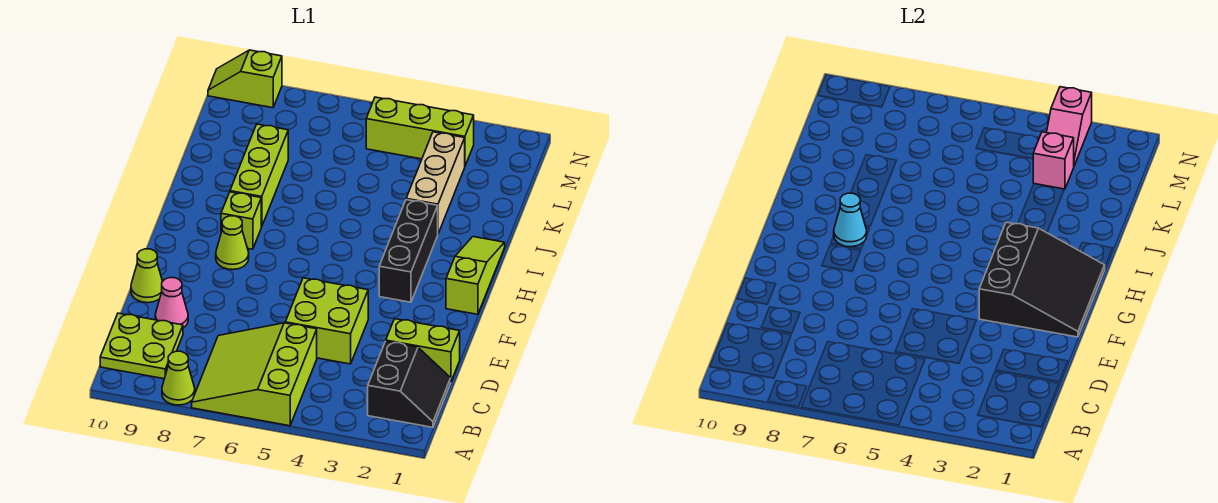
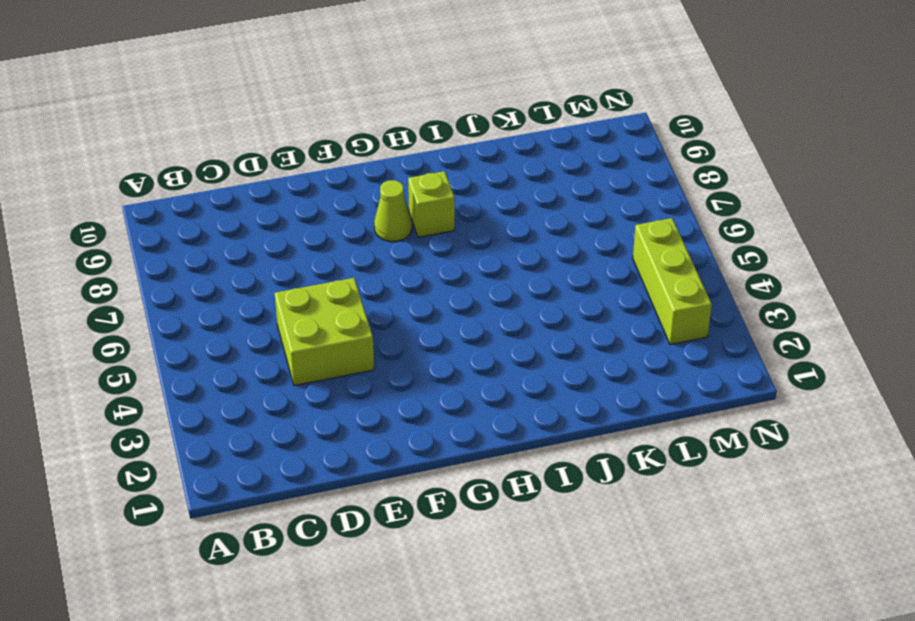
none -> lime 3x3 slope [192,323,317,426]
none -> lime 1x1 cone [162,351,195,405]
none -> black 2x2 slope [368,341,451,427]

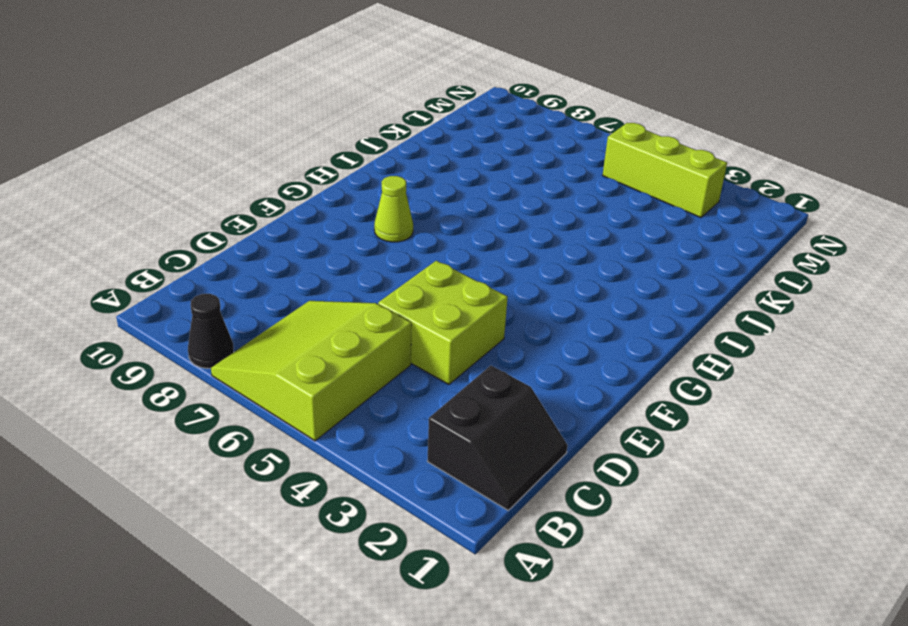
black 1x1 cone [188,294,234,368] -> lime 1x1 cone [162,351,195,405]
none -> lime 2x2 plate [100,313,183,379]
none -> lime 1x2 brick [386,319,460,381]
none -> pink 1x1 cone [155,278,188,328]

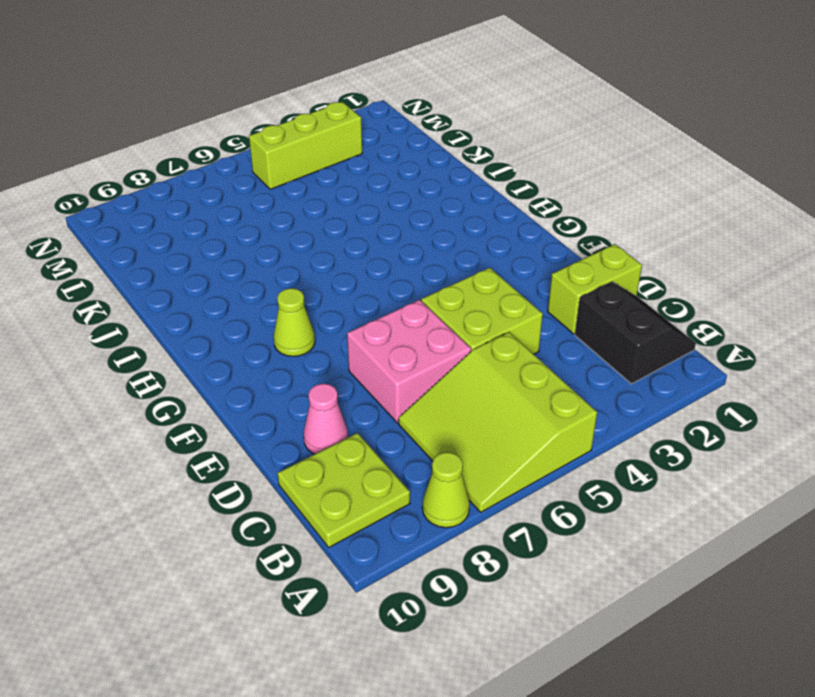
pink 2x2 brick [347,300,471,423] -> none
none -> lime 1x1 cone [131,249,163,303]
none -> lime 1x3 slope [446,237,505,314]
none -> black 1x3 brick [379,200,438,302]

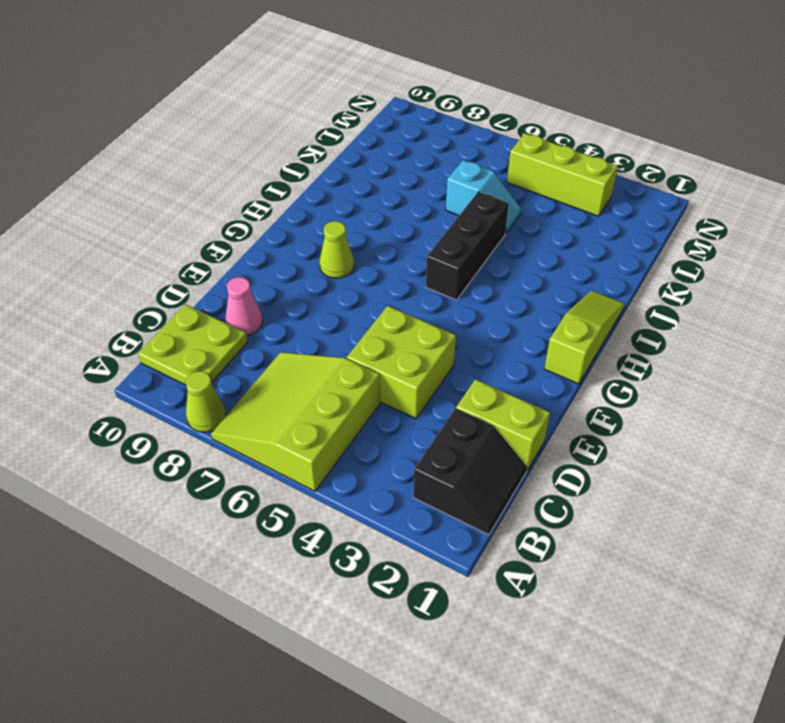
black 1x3 brick [426,192,509,300] -> black 1x3 brick moved to [379,200,438,302]
cyan 1x2 slope [446,160,521,233] -> none
none -> lime 1x1 cone [131,249,163,303]
none -> lime 1x1 brick [221,192,261,249]
none -> lime 1x3 brick [230,124,288,227]

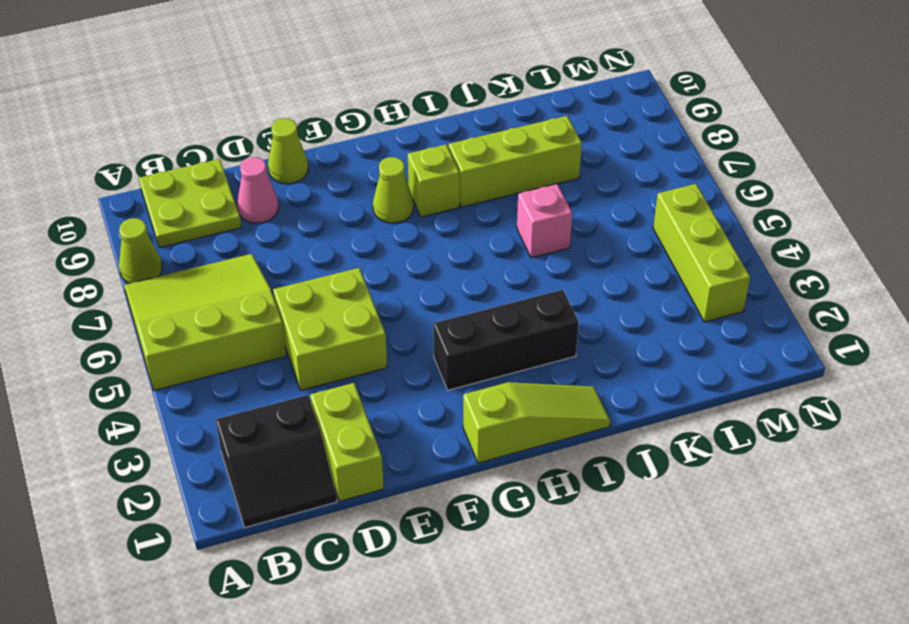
pink 1x1 brick [517,184,572,258] -> pink 1x1 brick moved to [1033,132,1074,189]
none -> tan 1x3 brick [406,132,465,234]
none -> lime 1x2 slope [208,50,282,108]
none -> black 3x3 slope [979,222,1105,337]

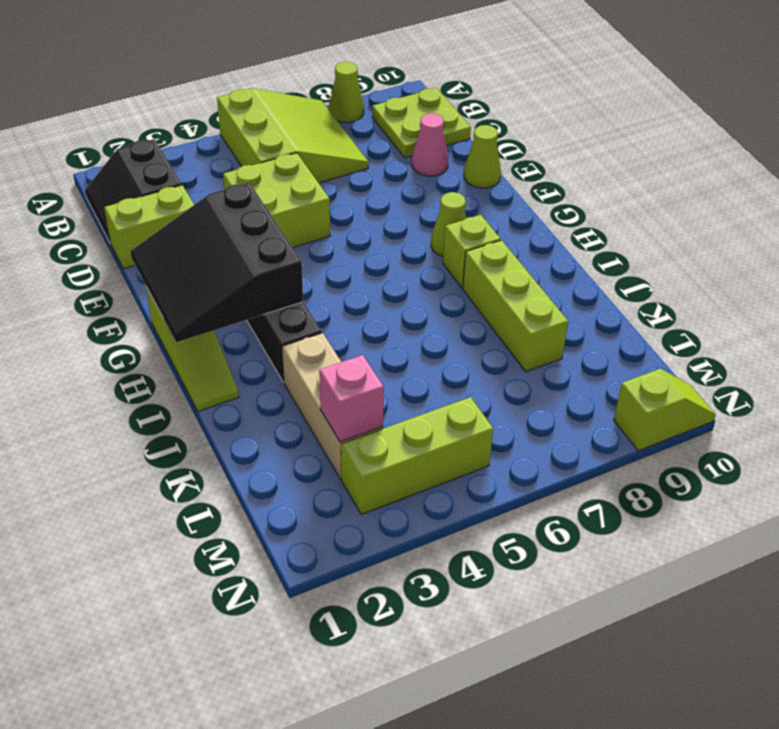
none -> cyan 1x1 cone [834,193,867,247]
none -> pink 1x2 slope [1046,87,1092,166]

